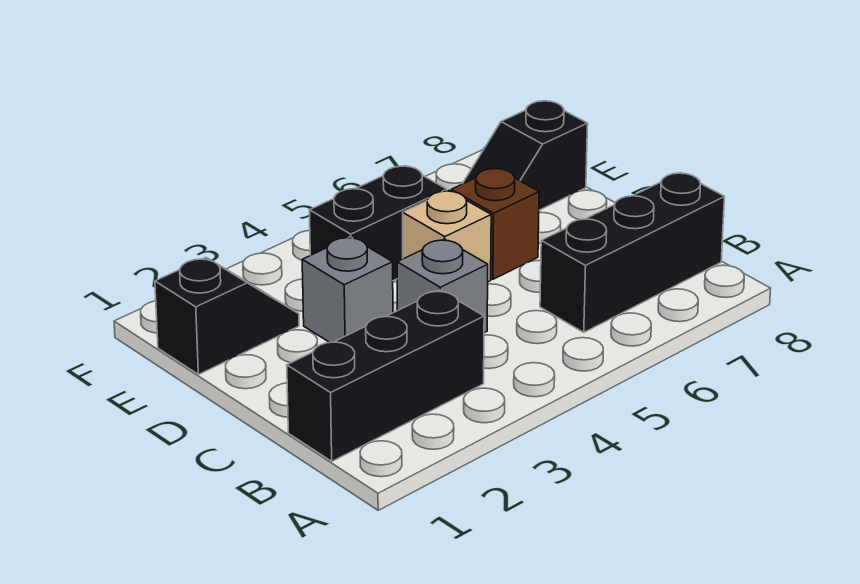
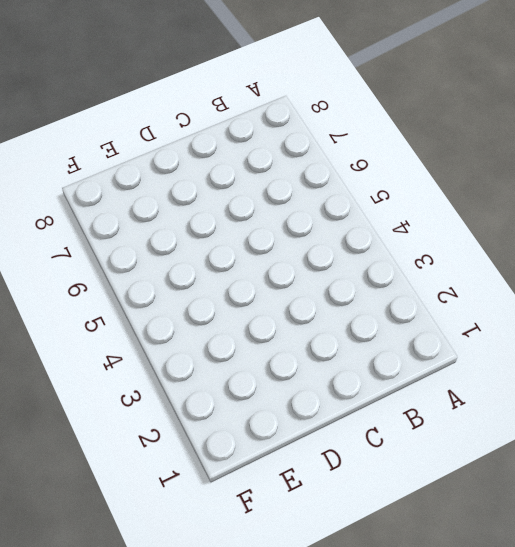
none -> black 1x3 brick [287,290,484,461]
none -> black 1x3 brick [540,173,724,332]

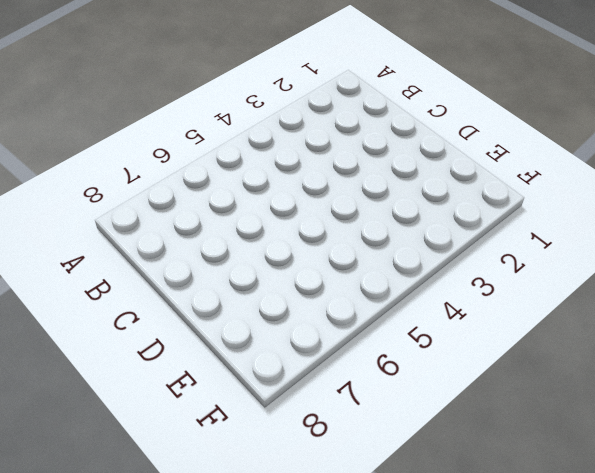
none -> black 1x3 brick [287,290,484,461]
none -> black 1x3 brick [540,173,724,332]

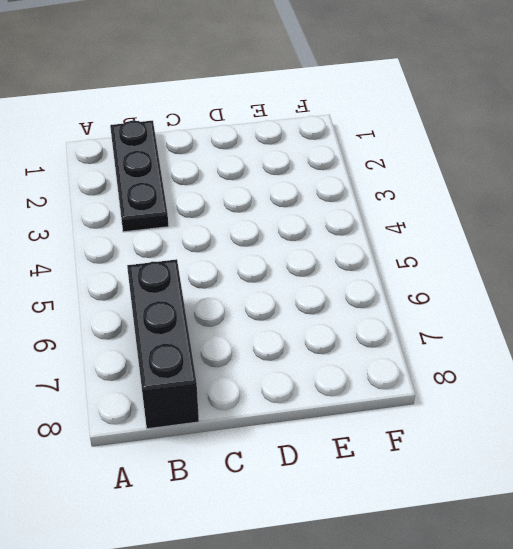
black 1x3 plate [110,121,169,232] -> black 1x3 brick [287,290,484,461]
none -> grey 1x1 brick [397,239,488,333]
none -> grey 1x1 brick [302,237,393,342]

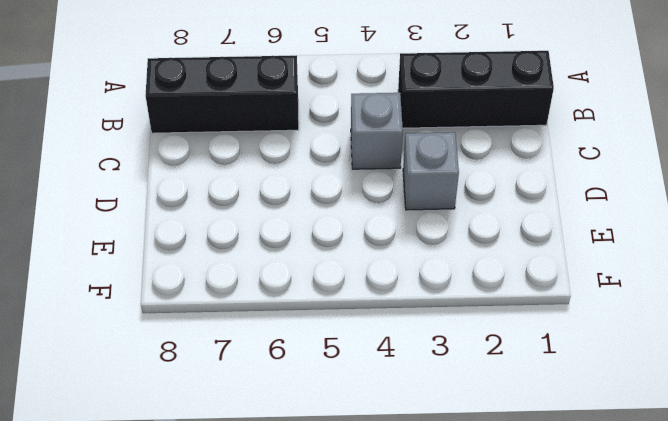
none -> tan 1x1 brick [403,191,491,282]
none -> brown 1x1 brick [451,168,539,279]

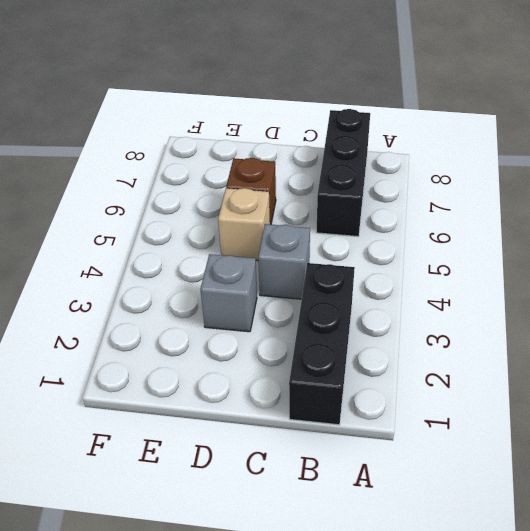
none -> black 1x2 slope [155,258,299,375]
none -> black 1x2 brick [309,166,447,281]

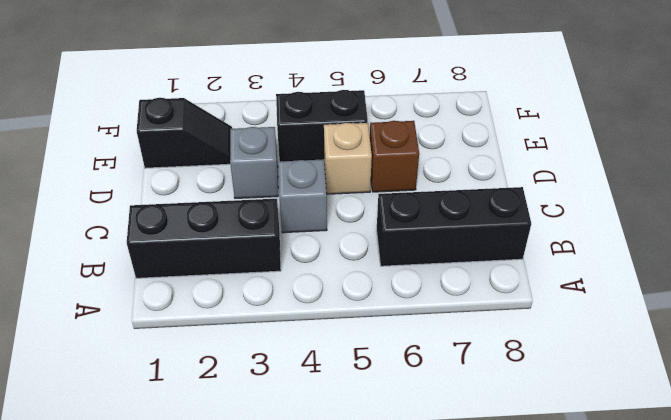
none -> black 1x2 slope [463,101,588,210]

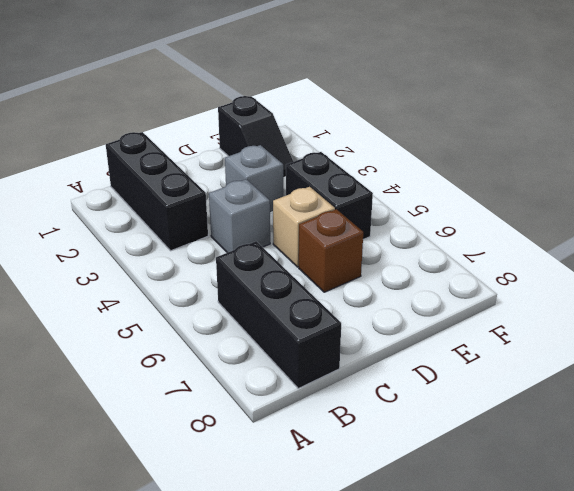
none -> black 1x2 slope [463,101,588,210]

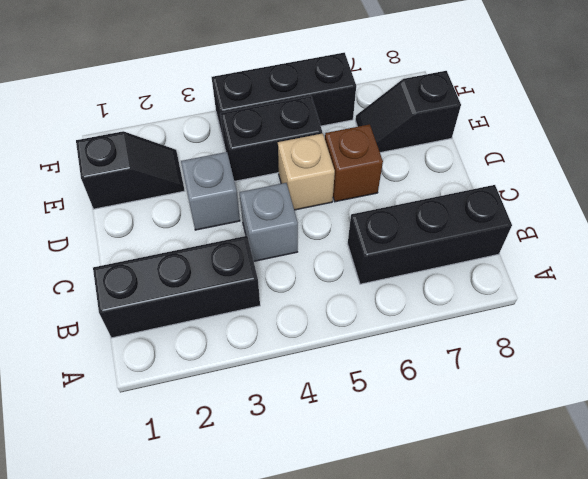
black 1x3 brick [212,53,356,142] -> none

